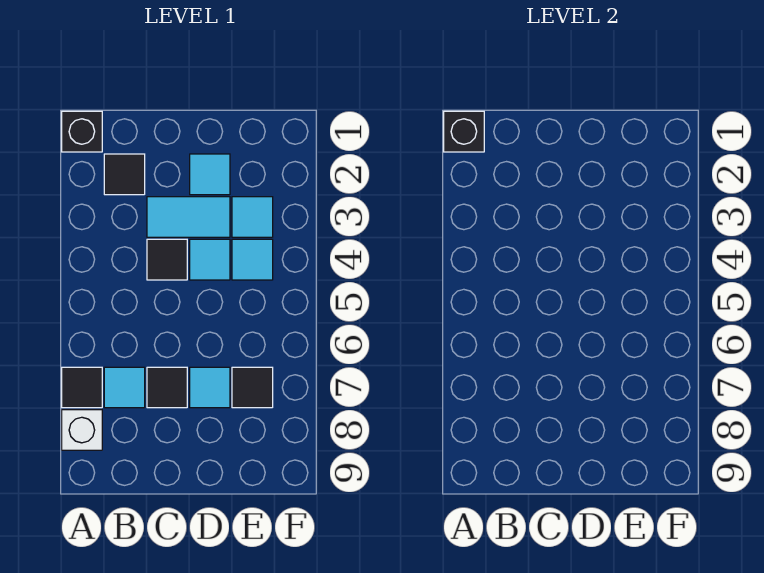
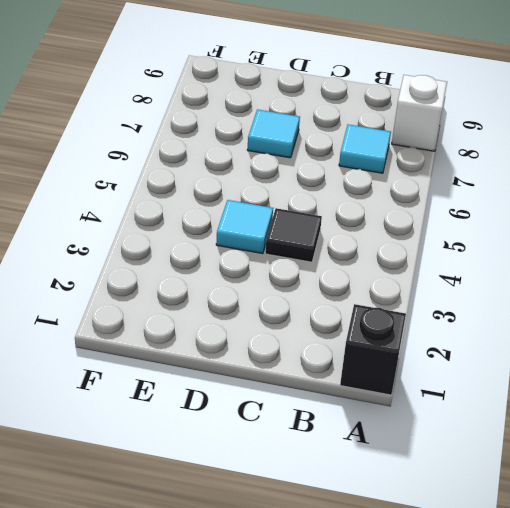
none -> black 1x1 tile [62,367,102,408]
none -> black 1x1 tile [104,154,145,195]
none -> cyan 1x2 tile [147,197,230,237]

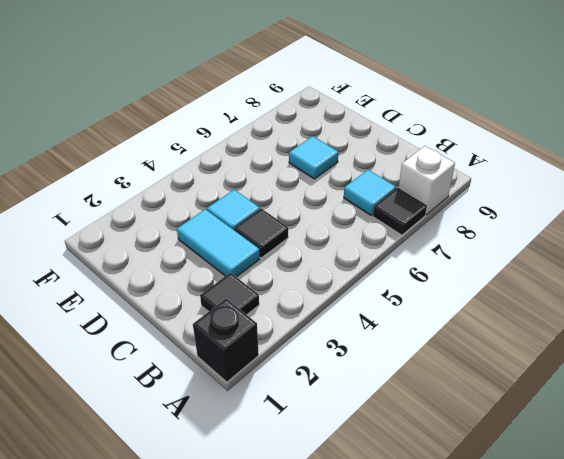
none -> black 1x1 tile [147,367,187,408]
none -> cyan 1x1 tile [190,154,230,195]
none -> cyan 1x1 tile [232,197,273,237]

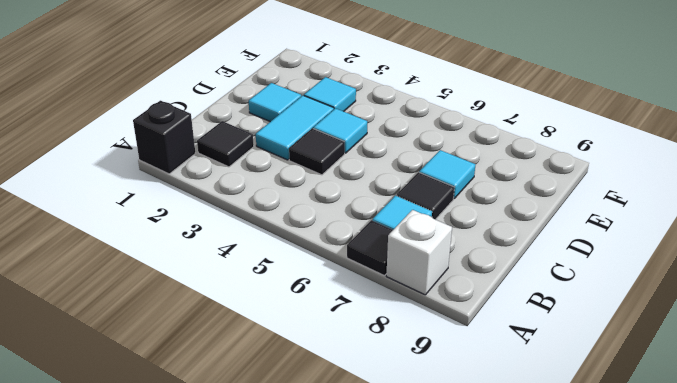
none -> cyan 1x1 tile [232,239,273,280]
none -> black 1x1 tile [232,367,273,408]
none -> black 1x1 brick [444,111,484,152]

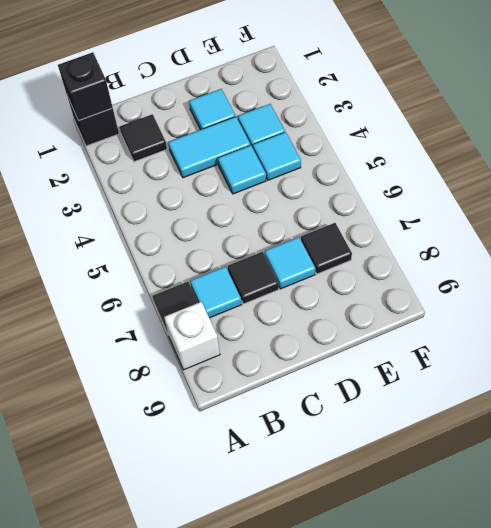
none -> black 1x1 tile [147,239,187,280]

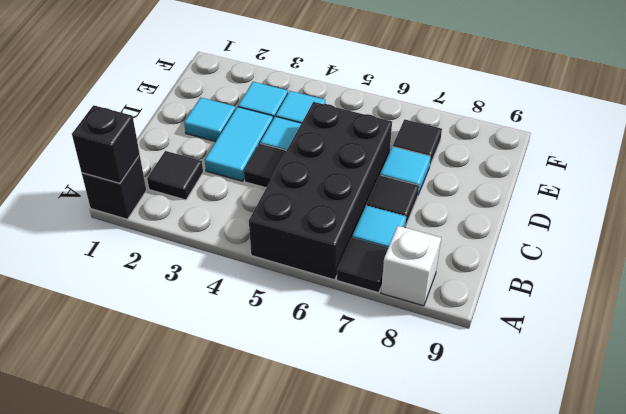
black 2x4 brick [249,102,392,280] -> none

